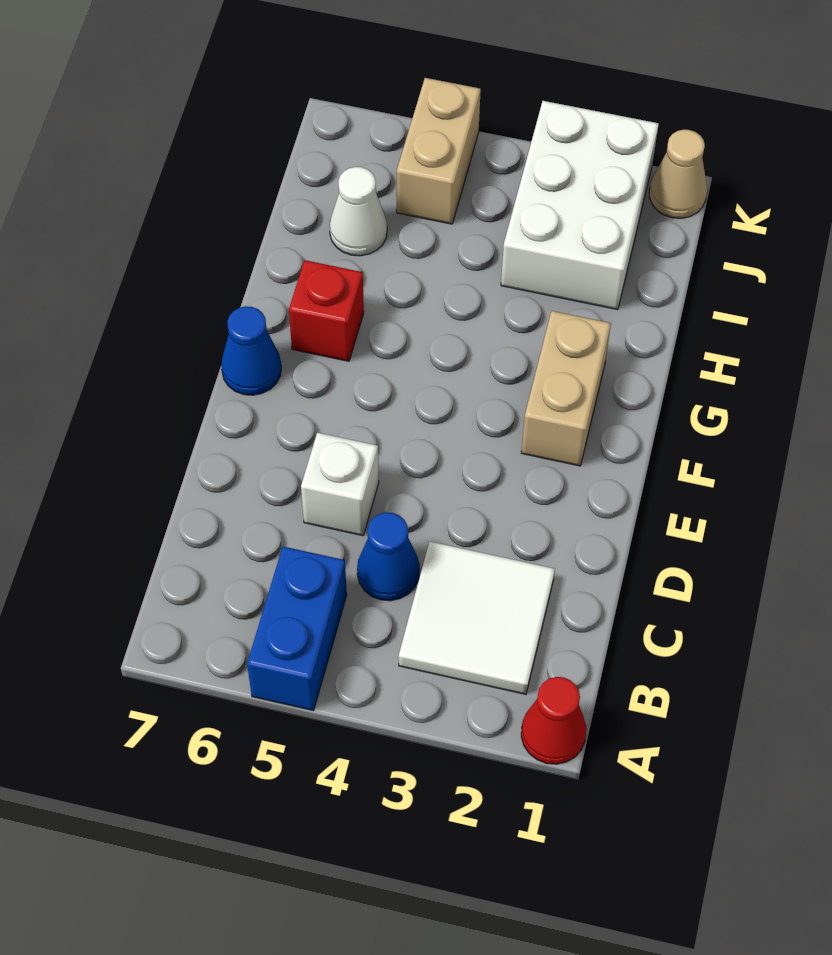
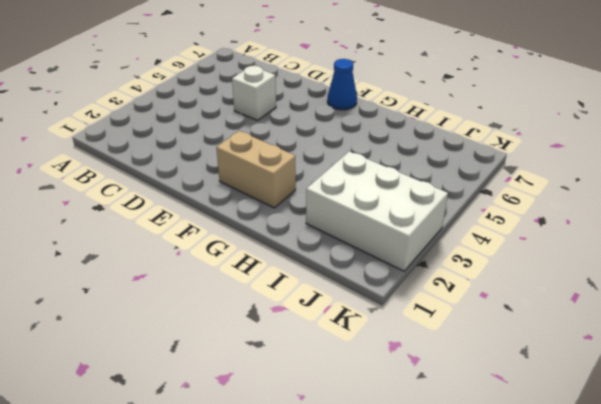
none -> red 1x1 cone [521,677,586,764]
none -> blue 1x2 brick [247,547,347,711]
none -> white 2x2 tile [399,541,555,694]

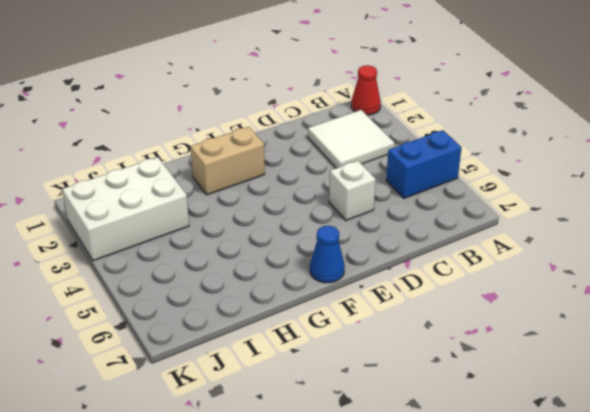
none -> blue 1x1 cone [357,512,420,601]
none -> red 1x1 brick [289,260,364,361]
none -> white 1x1 cone [330,167,387,256]

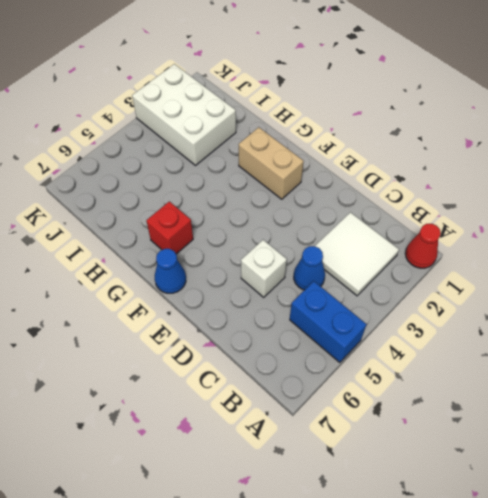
none -> white 1x1 cone [330,167,387,256]
none -> tan 1x2 brick [397,78,481,224]
none -> tan 1x1 cone [649,130,707,218]

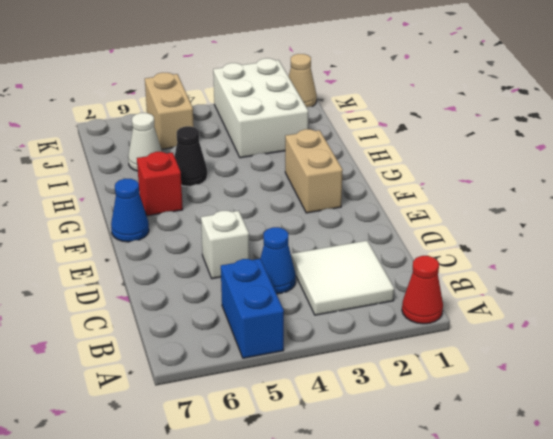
black 1x1 cone [174,126,207,186] -> none

